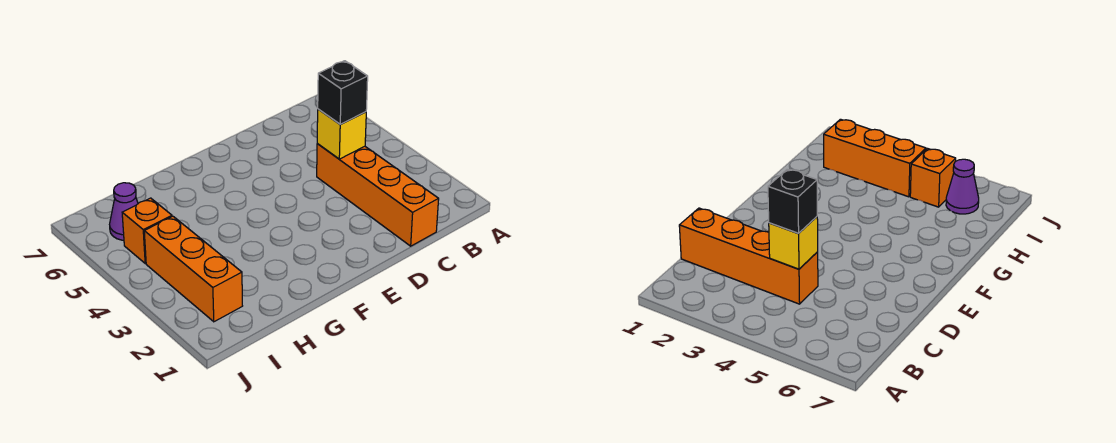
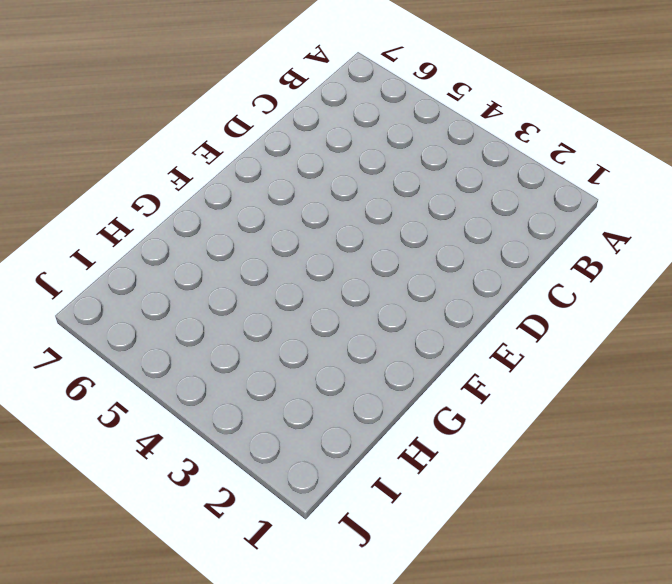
none -> orange 1x4 brick [317,144,439,246]
none -> orange 1x3 brick [144,216,242,322]

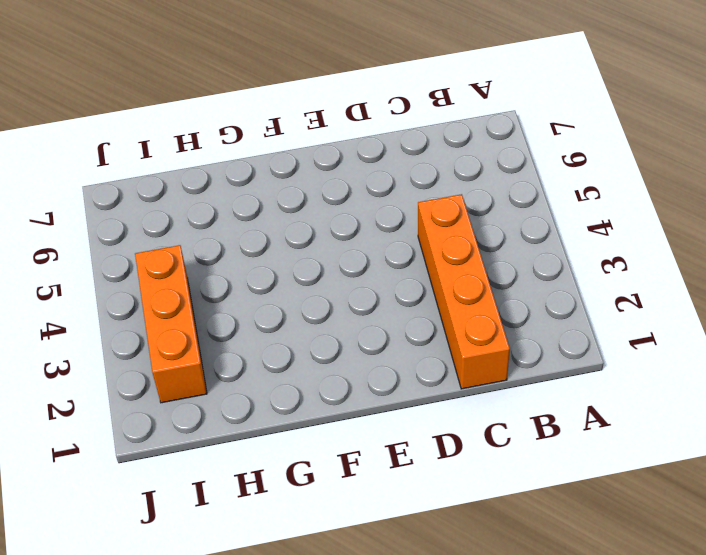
none -> orange 1x1 brick [122,198,172,263]
none -> purple 1x1 cone [110,183,138,240]

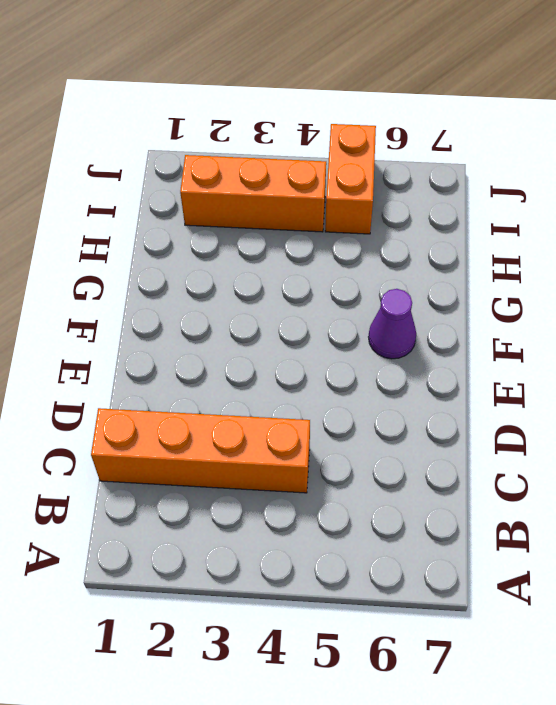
purple 1x1 cone [369,289,416,359] -> purple 1x1 cone moved to [110,183,138,240]
orange 1x2 brick [325,124,376,234] -> orange 1x1 brick [122,198,172,263]
none -> yellow 1x1 brick [317,109,366,159]
none -> black 1x1 brick [318,61,368,124]

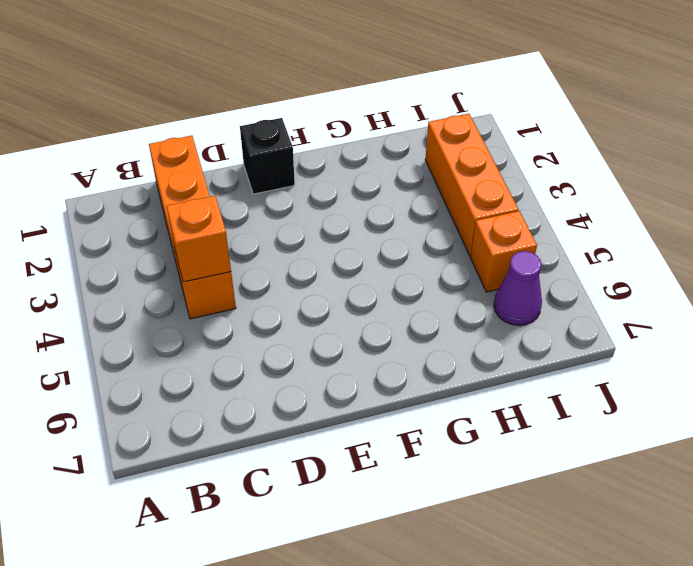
orange 1x1 brick [167,196,231,282] -> yellow 1x1 brick [317,109,366,159]
black 1x1 brick [240,118,295,194] -> black 1x1 brick moved to [318,61,368,124]

